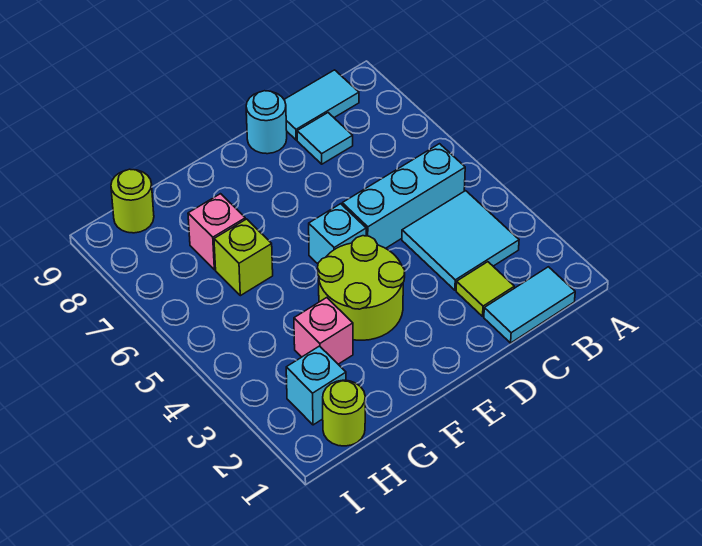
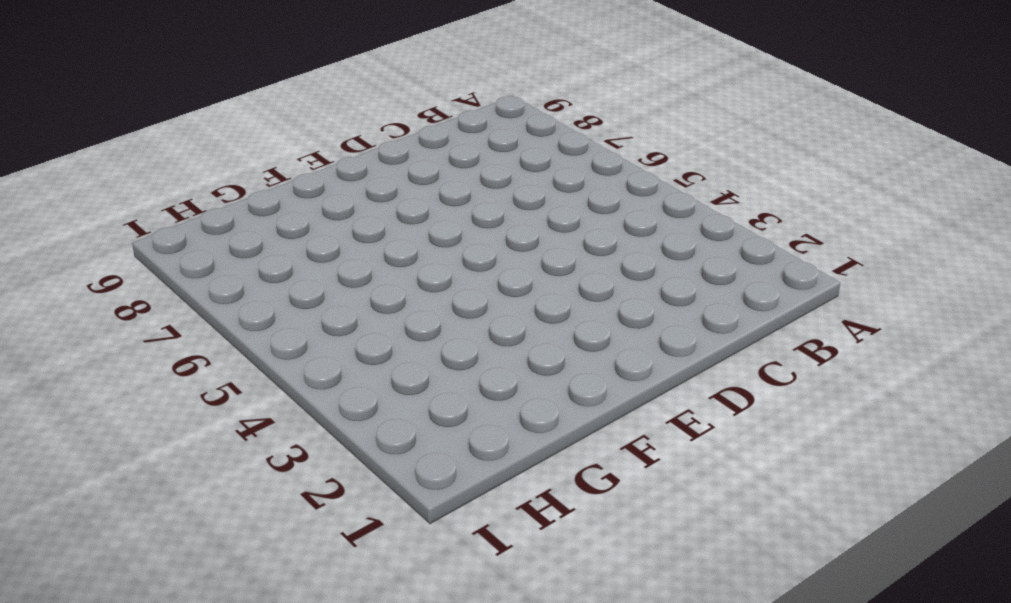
none -> cyan 1x2 tile [484,267,575,343]
none -> cyan 2x2 tile [402,191,519,290]
none -> cyan 1x3 brick [342,144,465,248]

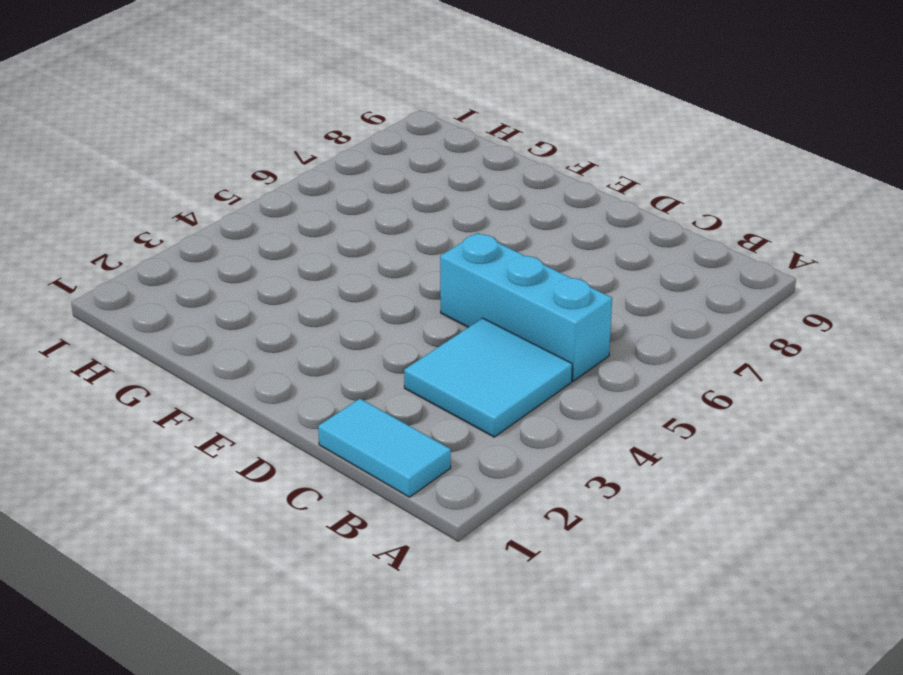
none -> cyan 1x2 tile [284,70,359,140]
none -> lime 1x1 tile [456,262,514,316]
none -> cyan 1x1 tile [297,113,353,164]

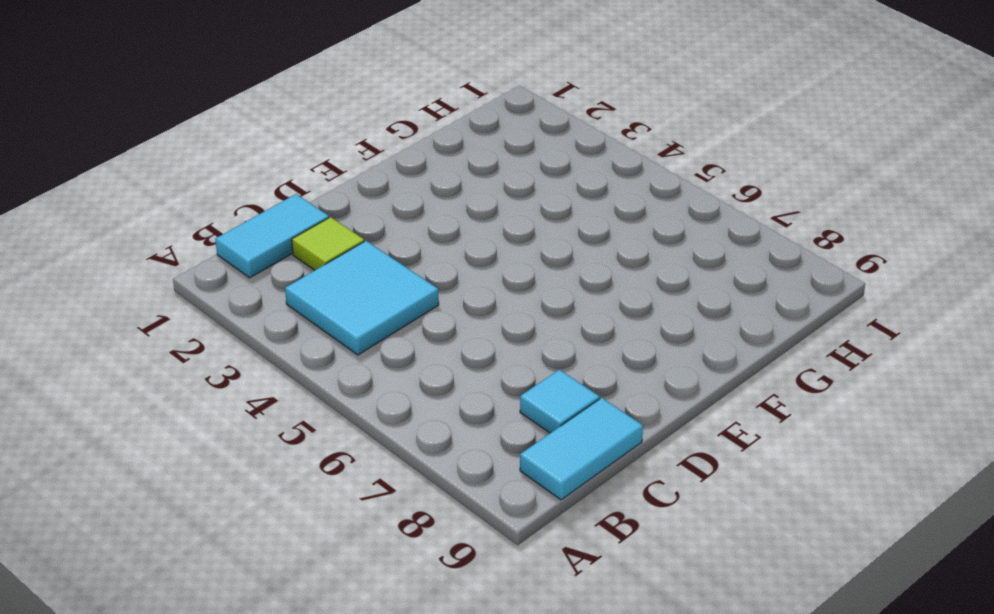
none -> cyan 1x3 brick [342,144,465,248]
none -> cyan 1x1 round brick [246,91,287,154]
none -> lime 2x2 round brick [317,236,405,340]

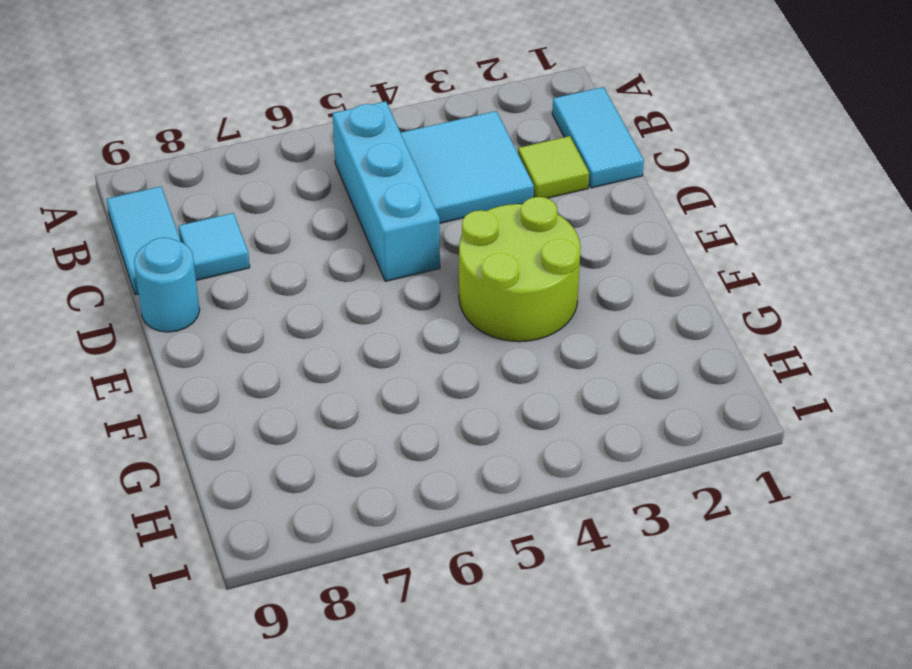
none -> cyan 1x1 brick [309,204,366,264]
none -> pink 1x1 brick [294,298,353,364]
none -> lime 1x1 brick [214,219,273,296]

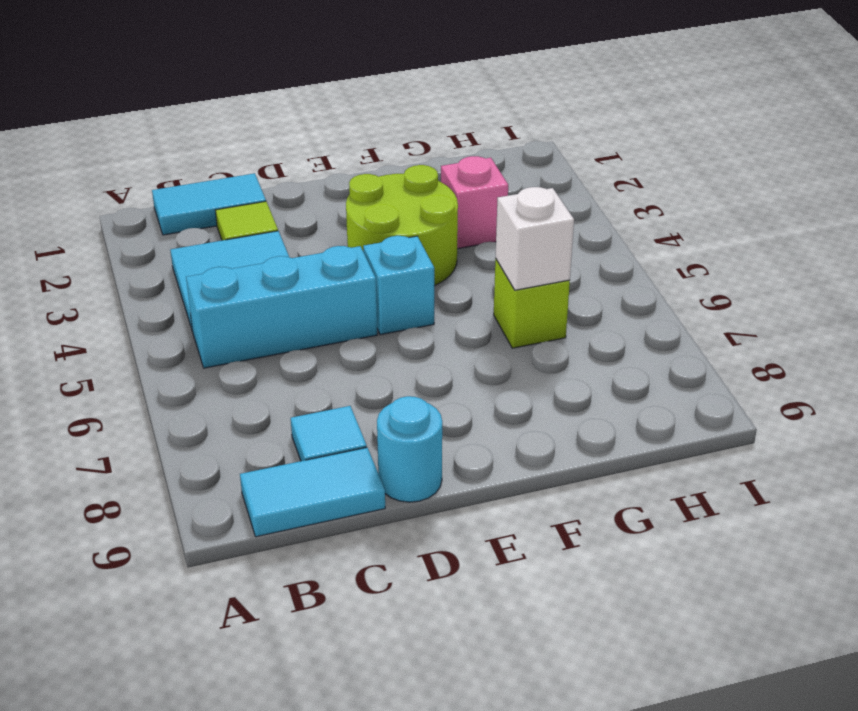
white 1x1 brick [495,187,574,290] -> none
none -> pink 1x1 brick [188,194,245,270]
none -> lime 1x1 round brick [323,380,365,446]
none -> cyan 1x1 brick [286,346,346,425]

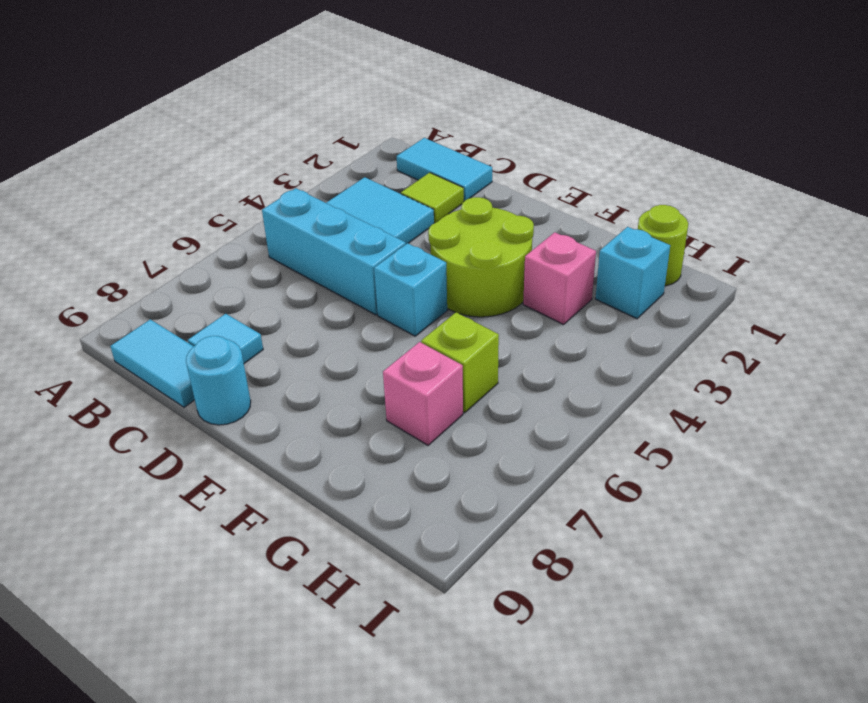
none -> lime 1x1 round brick [111,169,154,233]

